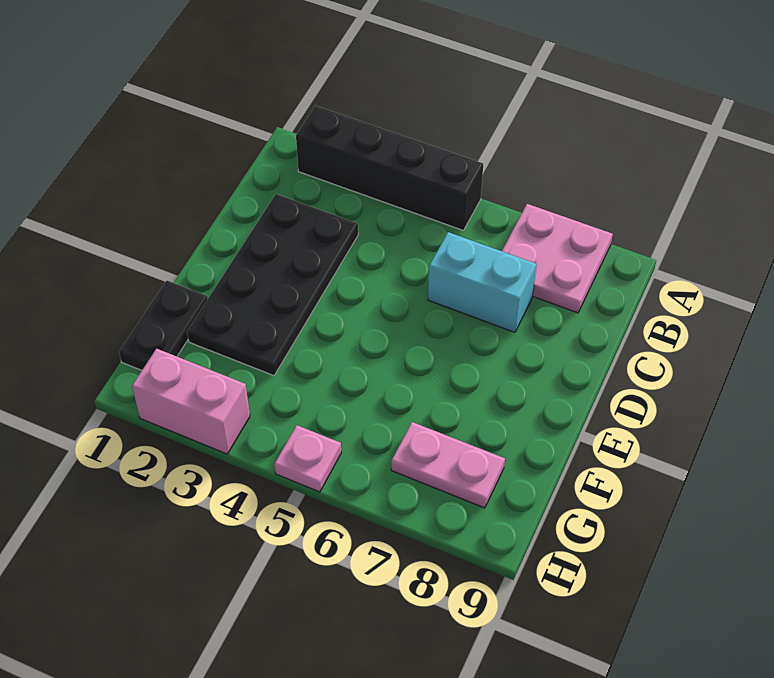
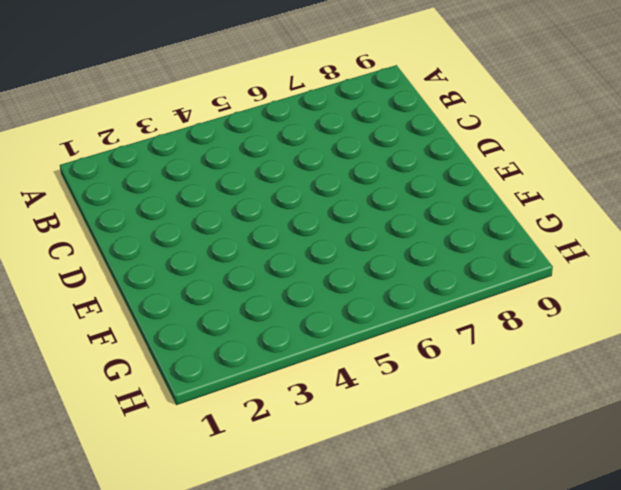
none -> black 1x4 brick [296,106,483,230]
none -> pink 2x2 plate [502,204,613,313]

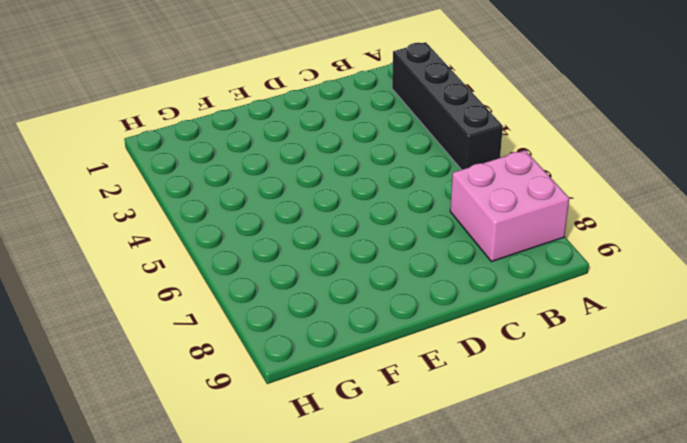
pink 2x2 brick [450,150,569,262] -> pink 2x2 plate [502,204,613,313]
none -> black 2x4 plate [187,194,358,376]
none -> cyan 1x2 brick [428,232,537,332]

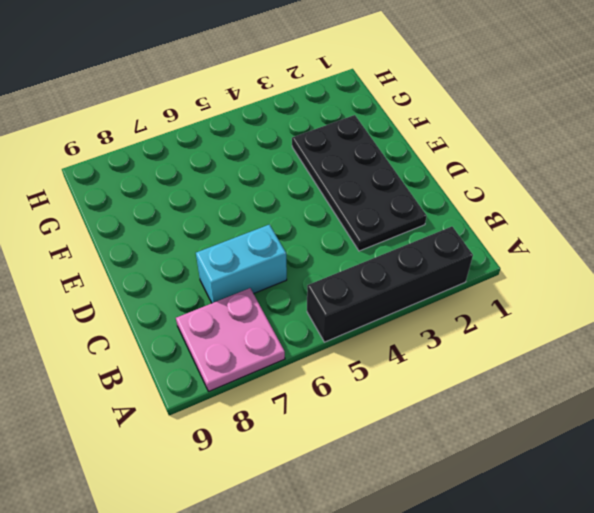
none -> black 1x2 plate [119,281,208,370]
none -> pink 1x2 plate [391,422,505,508]

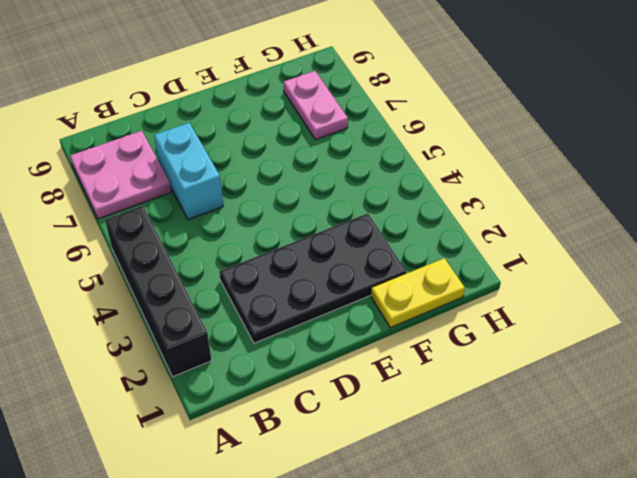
yellow 1x2 plate [371,258,465,328] -> black 1x2 plate [119,281,208,370]
none -> pink 1x2 brick [132,349,250,454]
none -> pink 1x1 plate [274,425,341,492]

